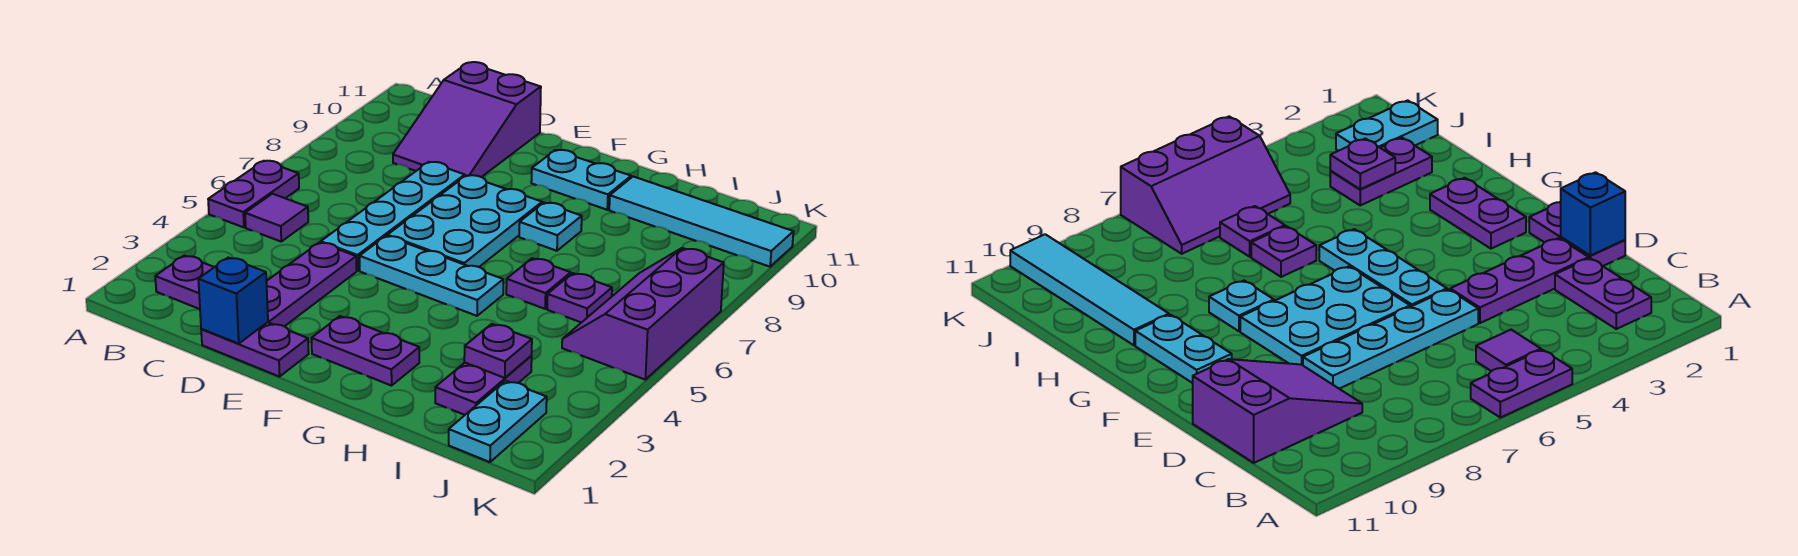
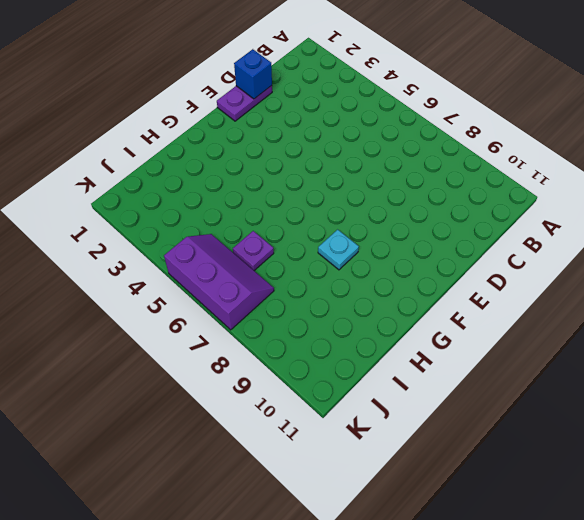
none -> purple 1x2 plate [208,161,299,227]
none -> purple 1x2 plate [155,256,214,309]
none -> purple 1x1 tile [245,194,308,241]

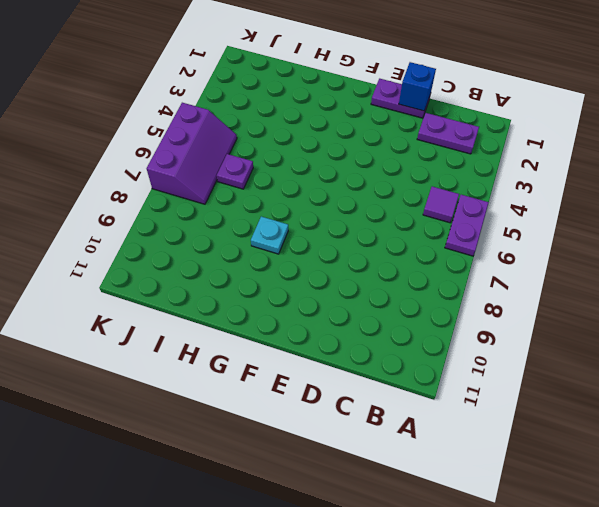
none -> purple 2x3 slope [393,62,541,177]
none -> purple 1x3 plate [266,242,357,326]
none -> cyan 1x4 plate [321,162,465,271]

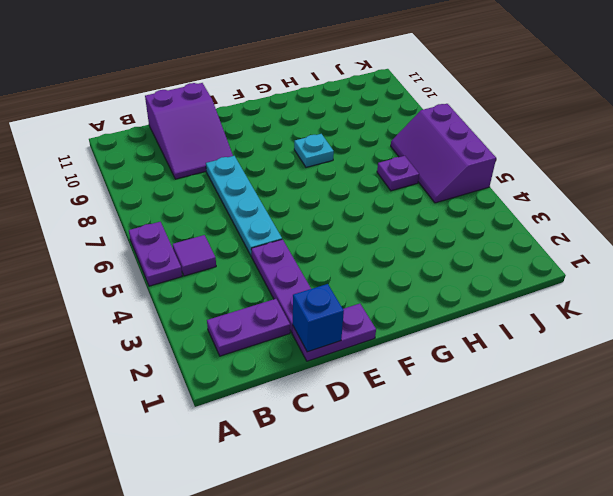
none -> cyan 1x3 plate [359,236,503,316]
none -> cyan 2x3 plate [387,175,542,267]
none -> purple 1x2 plate [311,316,419,386]

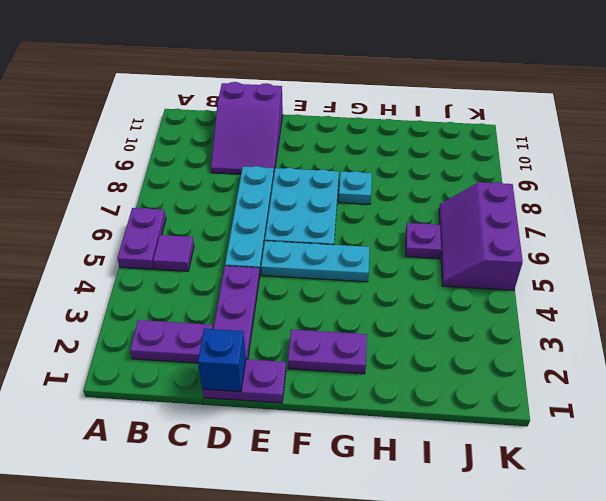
none -> cyan 1x2 plate [531,150,631,210]
none -> purple 1x1 plate [506,258,571,309]
none -> cyan 1x4 tile [609,177,793,267]

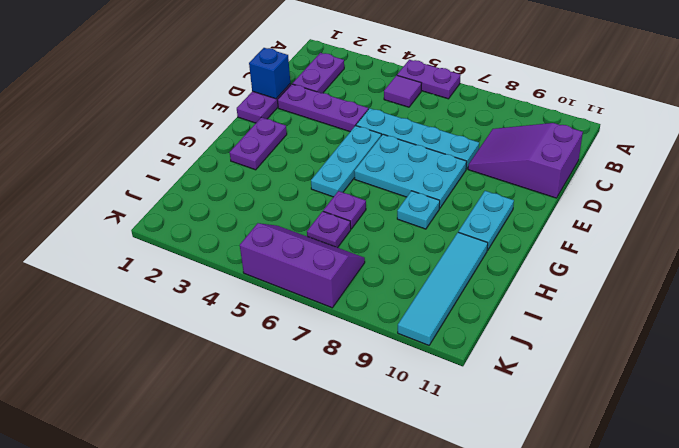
none -> purple 1x2 plate [435,356,532,415]
none -> cyan 1x2 plate [449,381,547,462]
none -> purple 1x1 plate [464,324,532,378]

